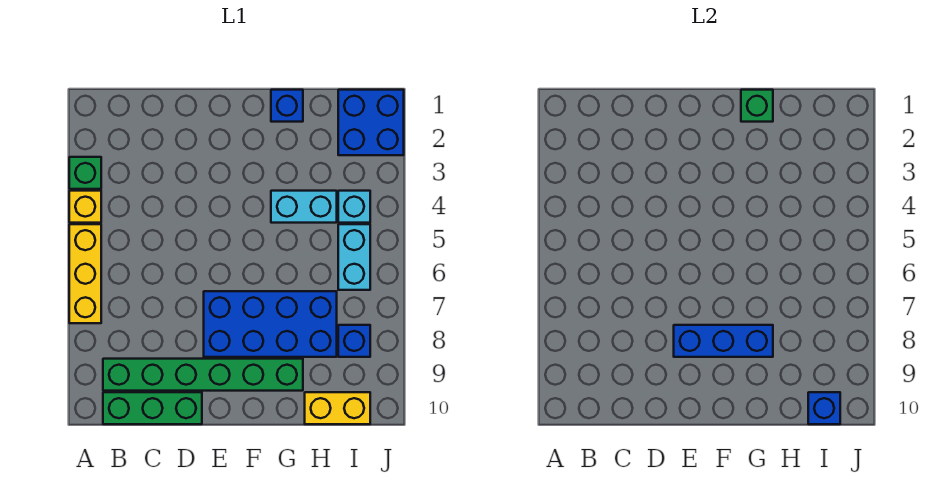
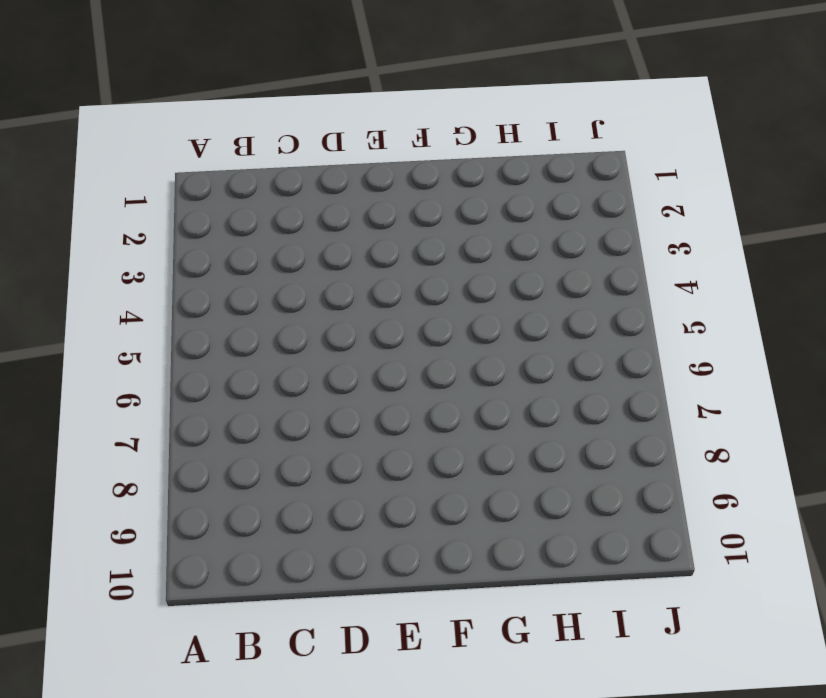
none -> green 1x1 brick [69,157,101,189]
none -> yellow 1x1 brick [69,191,101,223]
none -> yellow 1x3 brick [69,224,101,323]

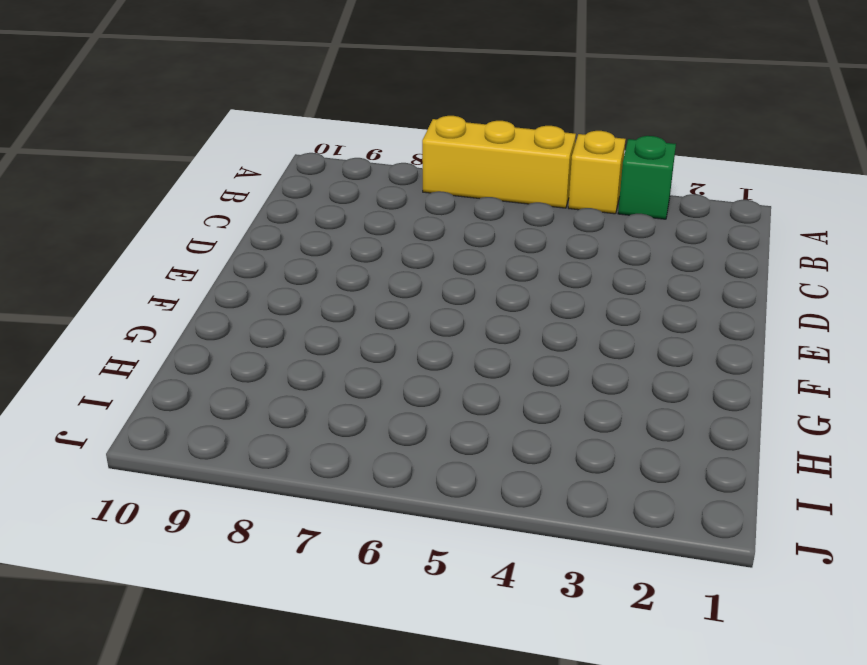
none -> green 1x6 brick [103,359,303,391]
none -> green 1x3 brick [103,392,202,424]
none -> blue 2x4 brick [204,291,337,357]

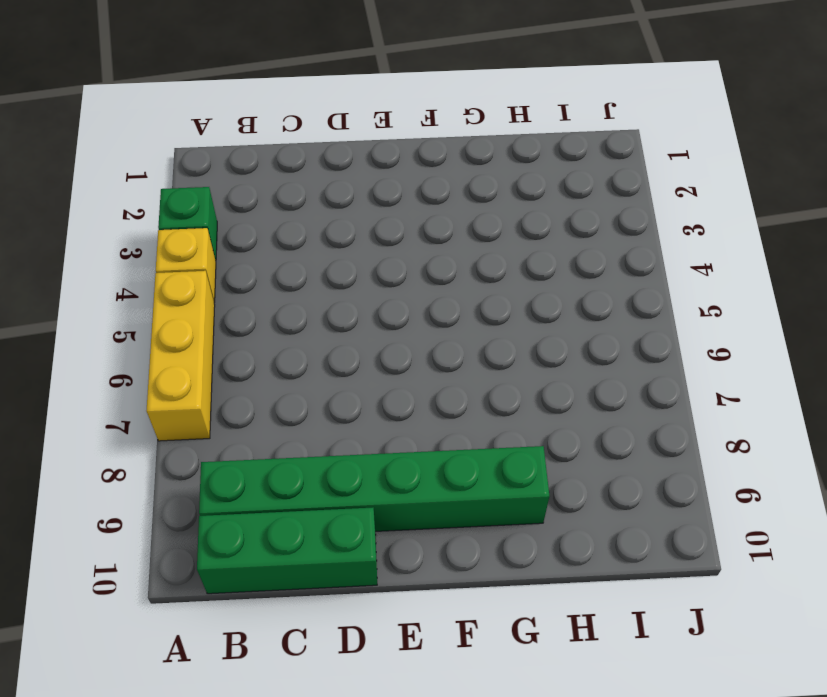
none -> blue 2x4 brick [204,291,337,357]
none -> blue 1x1 brick [271,90,303,122]
none -> cyan 1x2 brick [271,191,337,223]

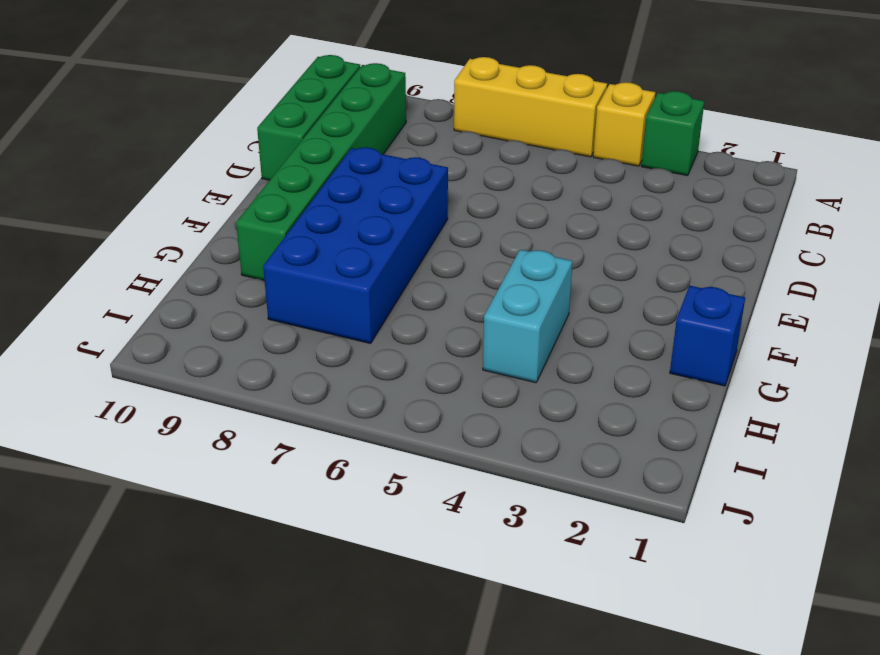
none -> yellow 1x2 brick [305,392,370,424]
none -> blue 2x2 brick [338,90,404,155]
none -> cyan 1x1 brick [338,191,370,223]

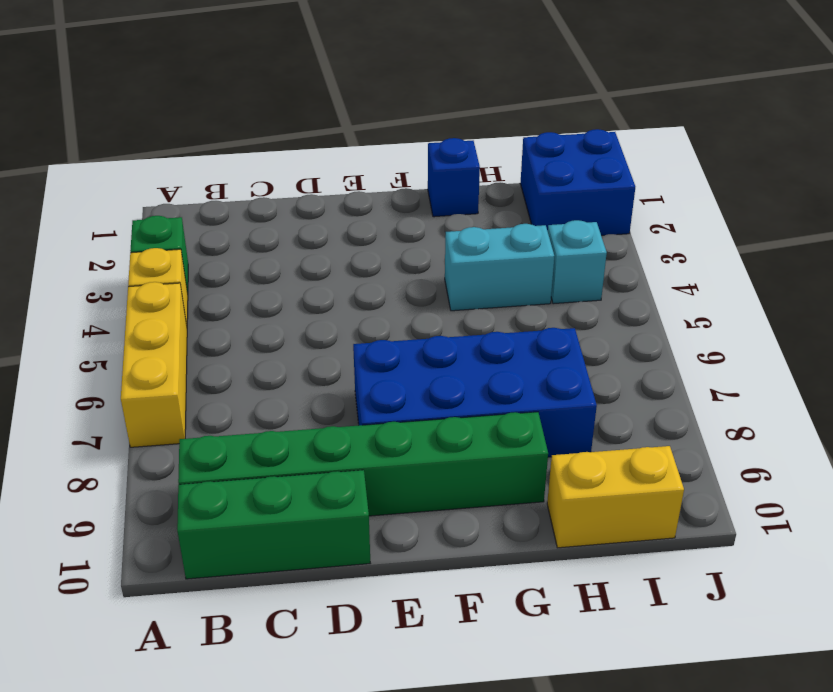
none -> cyan 1x2 brick [338,224,370,290]
none -> blue 1x1 brick [338,325,370,357]
none -> blue 1x3 brick [674,325,773,357]

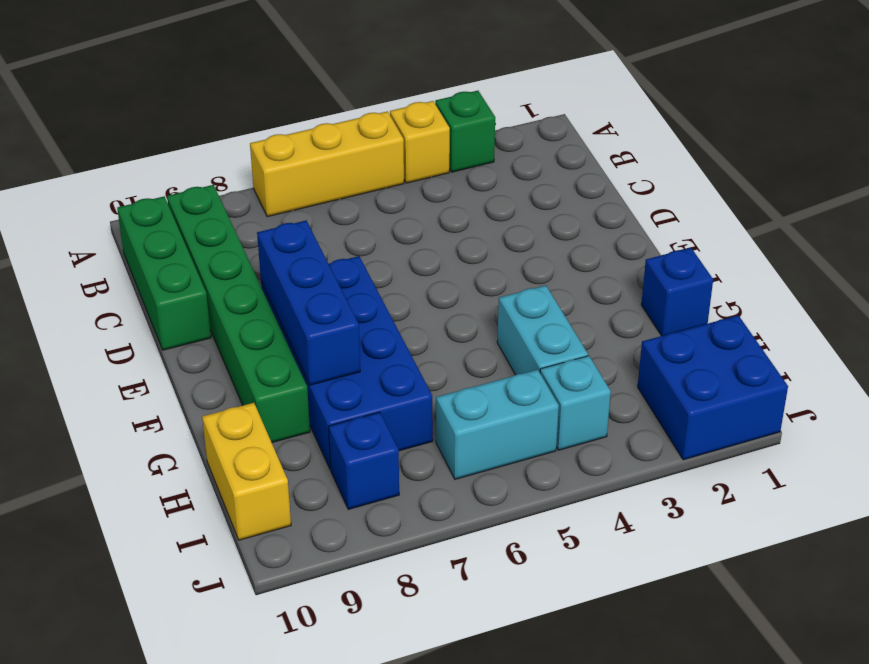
none -> green 1x1 brick [741,90,773,122]
none -> blue 1x1 brick [808,392,840,424]

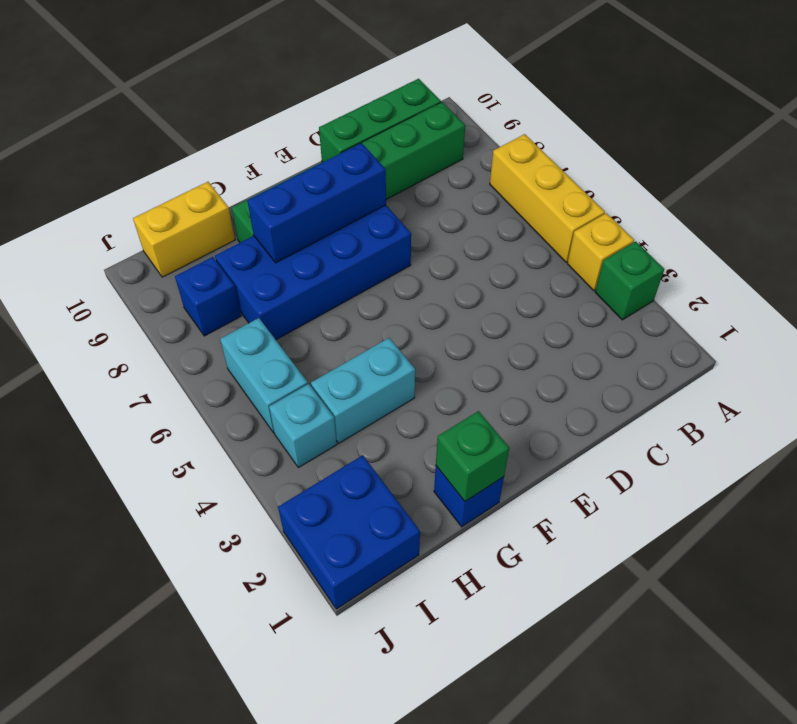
none -> blue 1x1 brick [808,392,840,424]

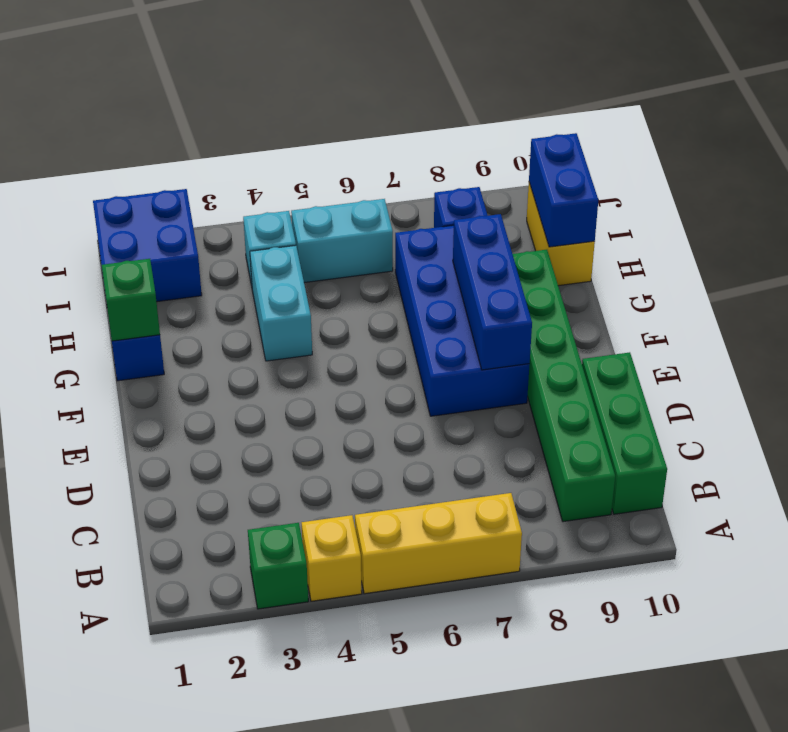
blue 1x2 brick [529,133,598,247] -> blue 1x1 brick [808,392,840,424]

